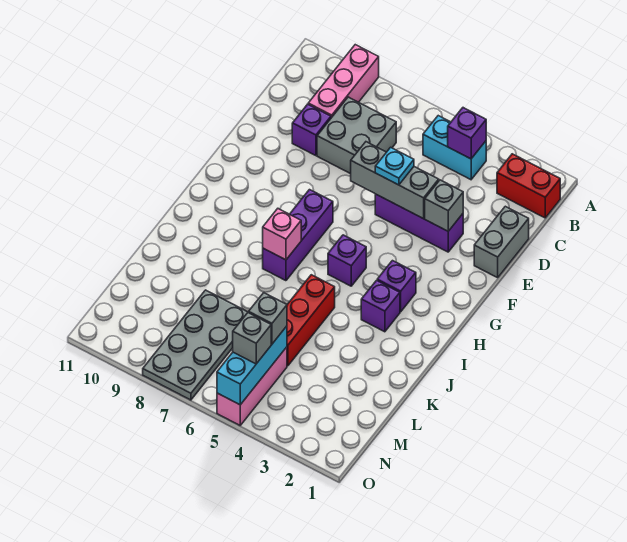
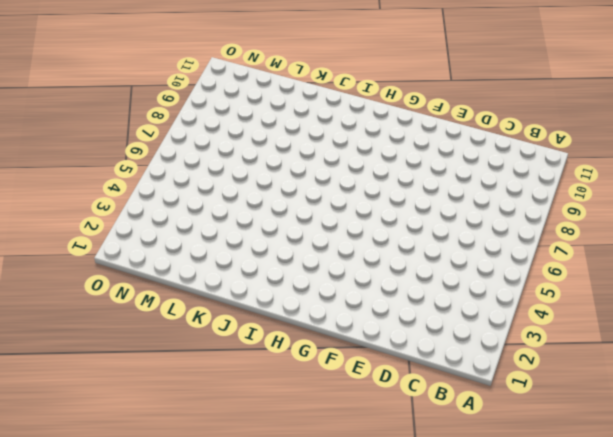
none -> pink 1x3 brick [308,45,379,118]
none -> red 1x2 brick [497,154,560,218]
none -> cyan 1x2 brick [423,116,486,180]

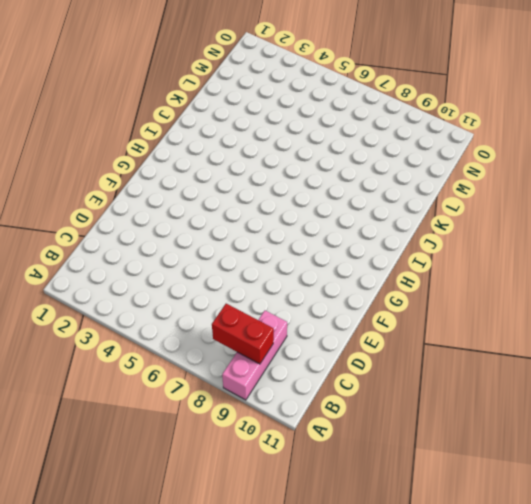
red 1x2 brick [212,304,274,364] -> red 1x2 brick moved to [497,154,560,218]
none -> cyan 1x2 brick [423,116,486,180]
none -> grey 2x2 brick [317,97,396,174]
none -> grey 1x2 brick [474,206,529,278]

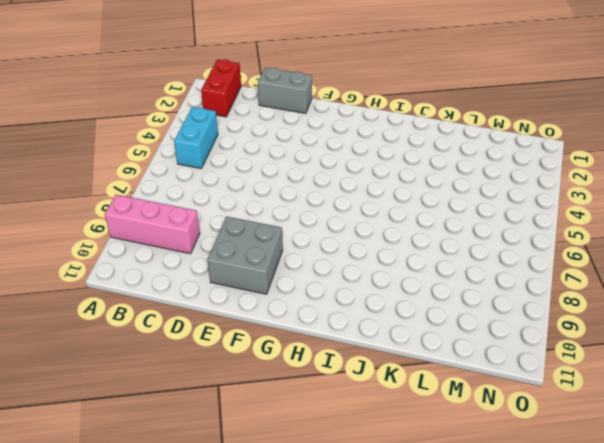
grey 2x2 brick [207,216,283,294] -> grey 2x2 brick moved to [317,97,396,174]
none -> purple 1x1 brick [292,104,331,156]
none -> purple 1x3 brick [375,194,463,252]
none -> purple 1x3 brick [263,190,333,281]

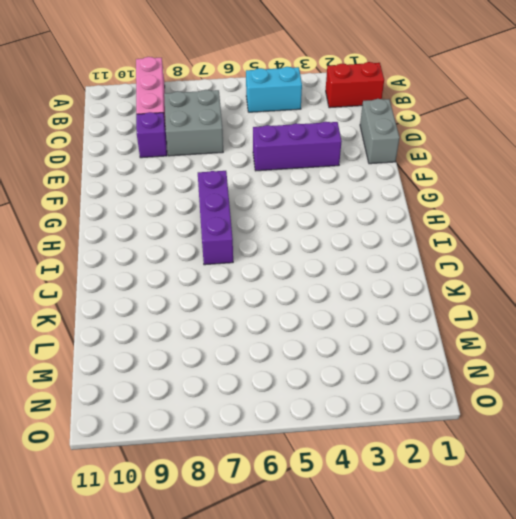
none -> purple 1x1 brick [377,261,416,312]
none -> purple 1x1 brick [328,235,366,286]
none -> purple 1x1 brick [361,280,400,332]

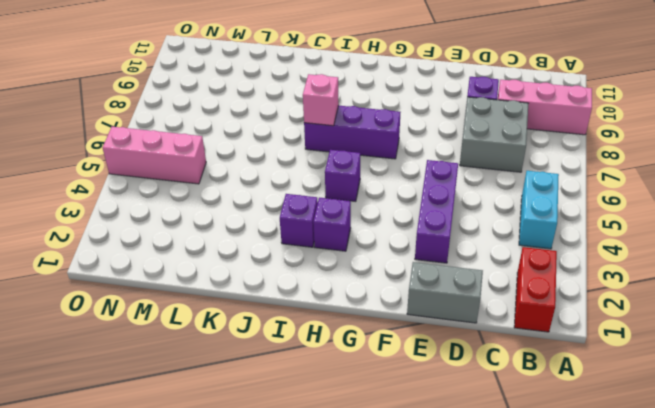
none -> red 1x3 brick [287,275,335,366]
none -> grey 2x4 plate [143,290,249,400]
none -> purple 1x1 brick [448,108,486,159]

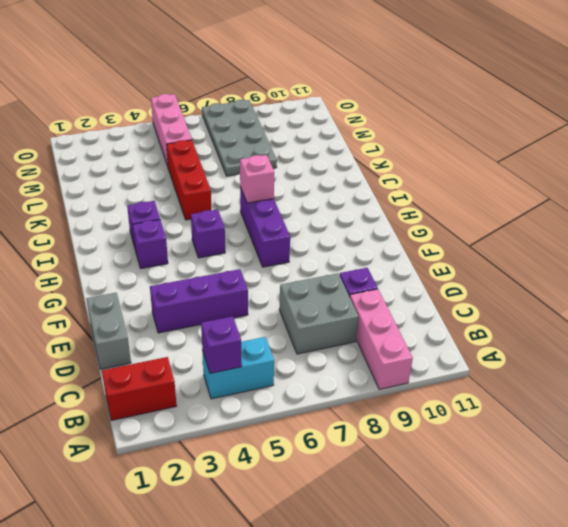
none -> grey 1x1 brick [425,180,463,231]
none -> grey 1x3 brick [351,142,439,218]
none -> cyan 1x3 brick [217,326,287,405]

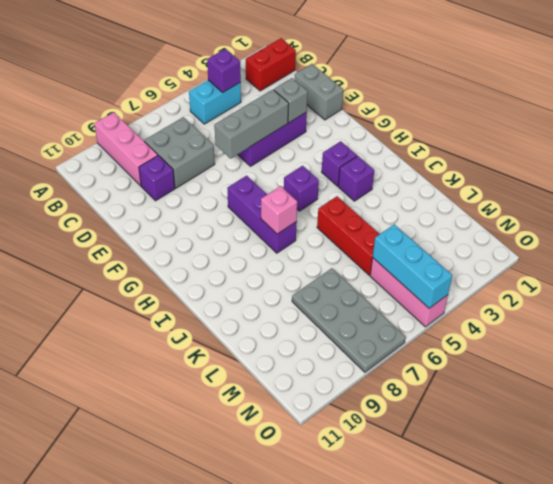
none -> cyan 1x1 plate [375,147,414,185]
none -> grey 1x1 brick [249,293,287,344]
none -> grey 1x1 brick [233,313,271,364]

